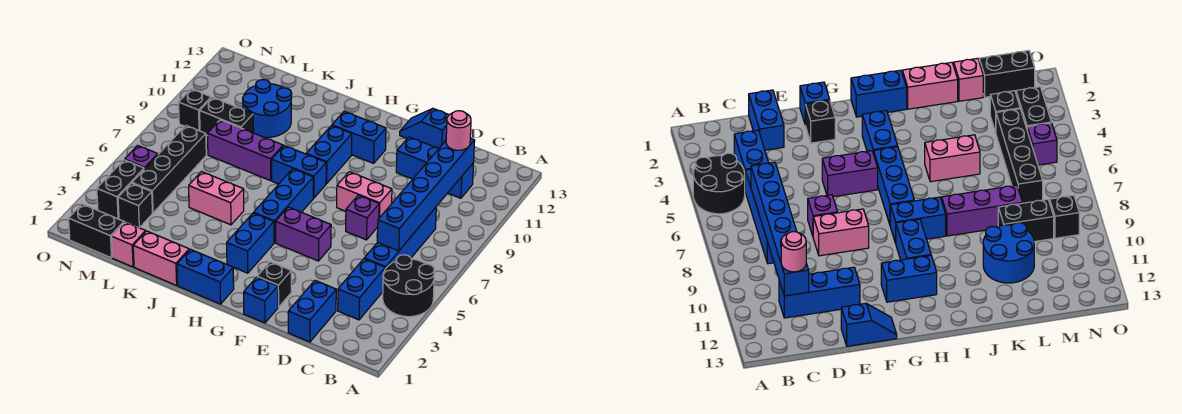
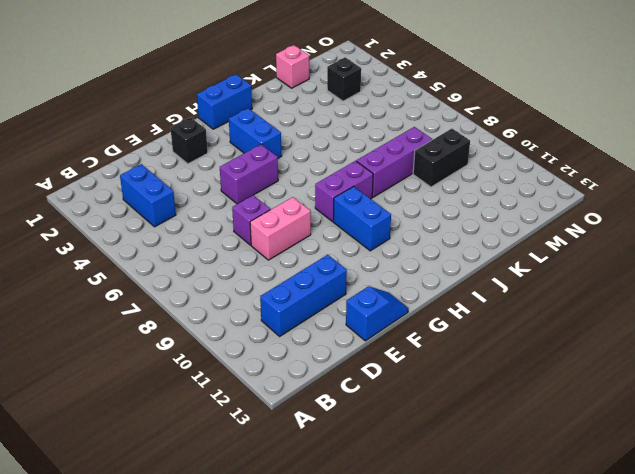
purple 1x2 brick [315,161,373,222] -> blue 1x2 brick [272,146,326,198]
none -> black 2x2 round brick [383,255,434,317]
none -> blue 1x4 brick [364,208,436,269]
none -> blue 1x2 brick [288,280,336,342]
none -> blue 1x1 brick [244,277,278,323]

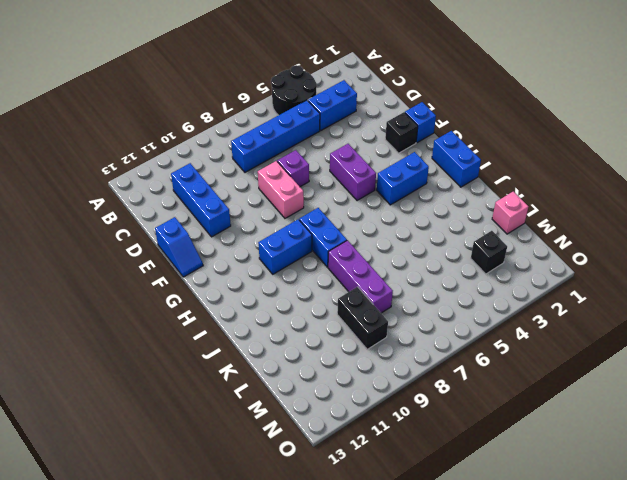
none -> blue 1x2 brick [288,280,336,342]
none -> blue 1x2 brick [332,111,386,163]
none -> blue 1x3 brick [254,169,313,243]
none -> pink 1x2 brick [133,231,189,285]

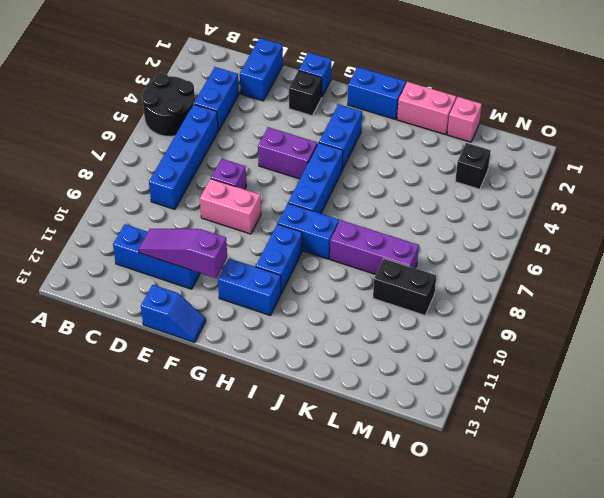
purple 1x3 slope [138,229,227,278] -> none
none -> pink 1x2 brick [189,172,244,225]
none -> blue 2x2 round brick [243,80,292,137]
none -> black 1x2 brick [69,204,124,258]
none -> black 1x4 brick [132,126,206,213]

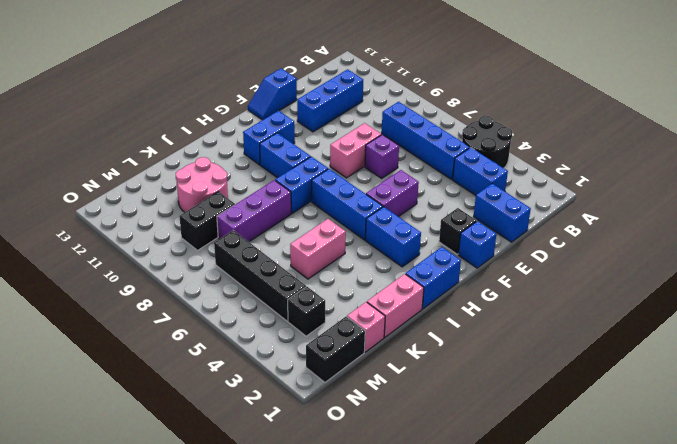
pink 2x2 round brick [176,157,228,212] -> blue 2x2 round brick [243,80,292,137]
none -> black 1x2 brick [97,160,144,219]
none -> purple 1x1 brick [125,145,158,169]
none -> black 1x1 brick [179,89,211,131]
none -> blue 1x6 brick [377,138,475,251]

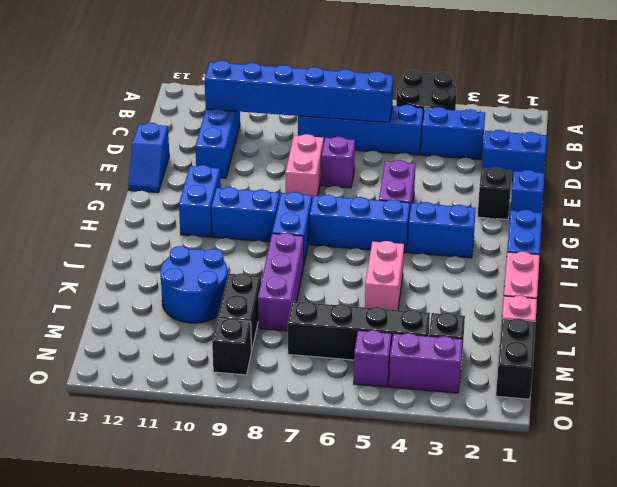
purple 1x2 brick [389,333,463,393] -> black 1x2 brick [97,160,144,219]
none -> pink 1x1 round brick [446,111,471,150]

